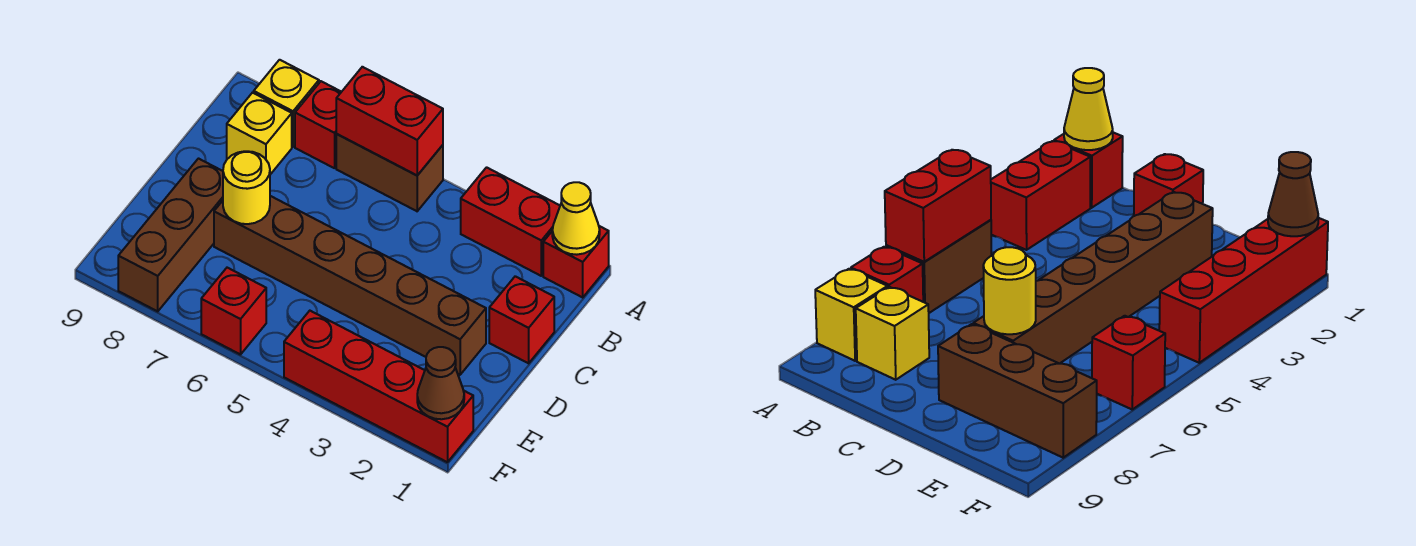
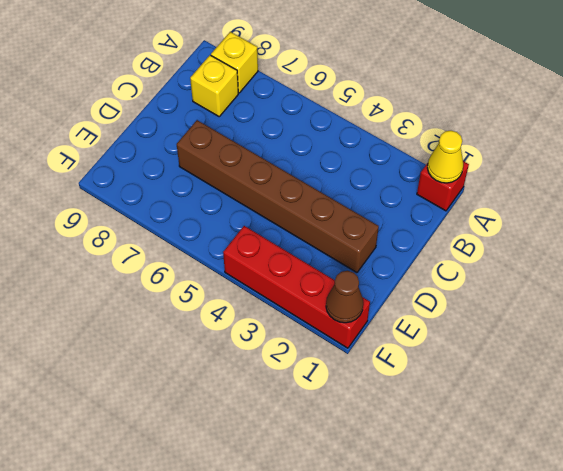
none -> red 1x2 brick [461,167,560,276]
none -> brown 1x2 brick [336,134,443,211]
none -> red 1x1 brick [295,81,341,168]

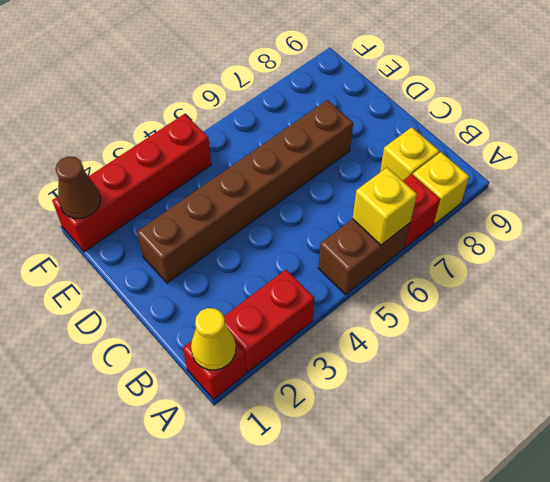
yellow 1x1 brick [352,168,417,245] -> red 1x2 brick [336,67,443,175]
none -> red 1x1 brick [489,276,554,363]
none -> brown 1x3 brick [118,159,223,311]
none -> red 1x1 brick [201,268,266,355]

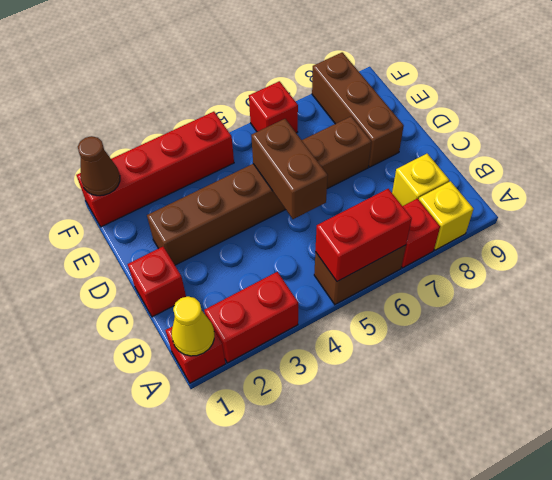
brown 1x2 brick [251,119,328,219] -> none
none -> yellow 1x1 round brick [223,151,270,224]

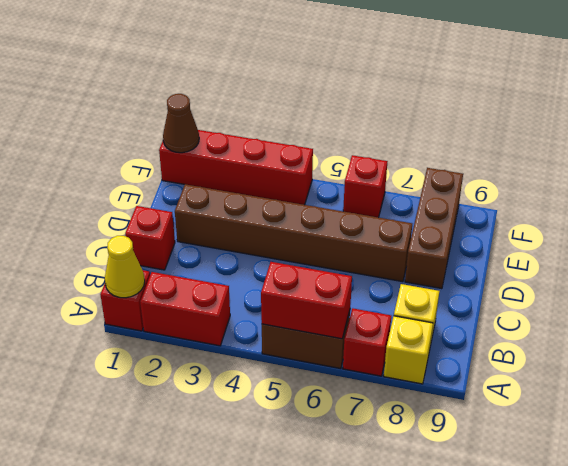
none -> yellow 1x1 round brick [223,151,270,224]

